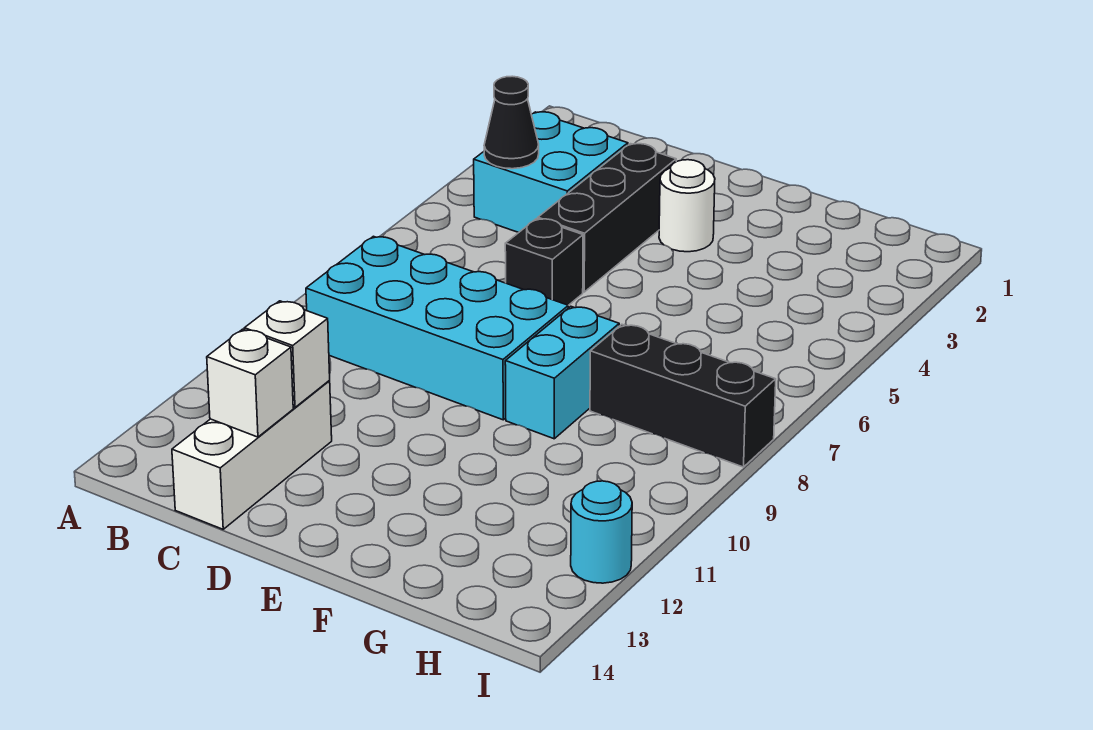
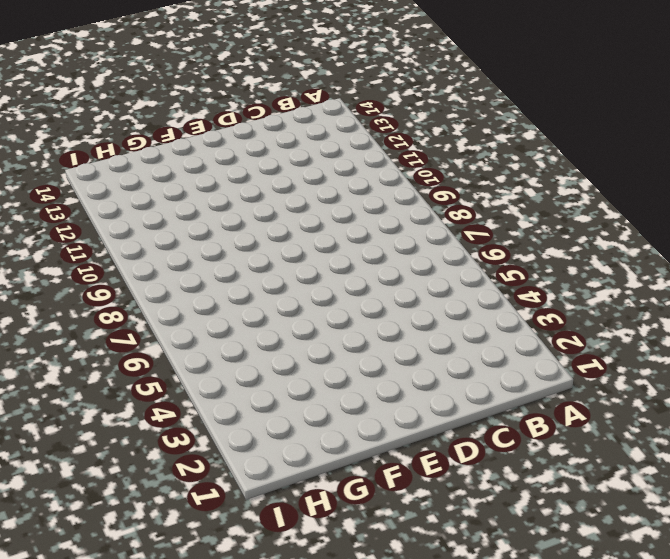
none -> cyan 2x2 brick [474,112,628,233]
none -> cyan 2x4 brick [306,236,568,420]
none -> white 1x3 brick [172,381,332,529]

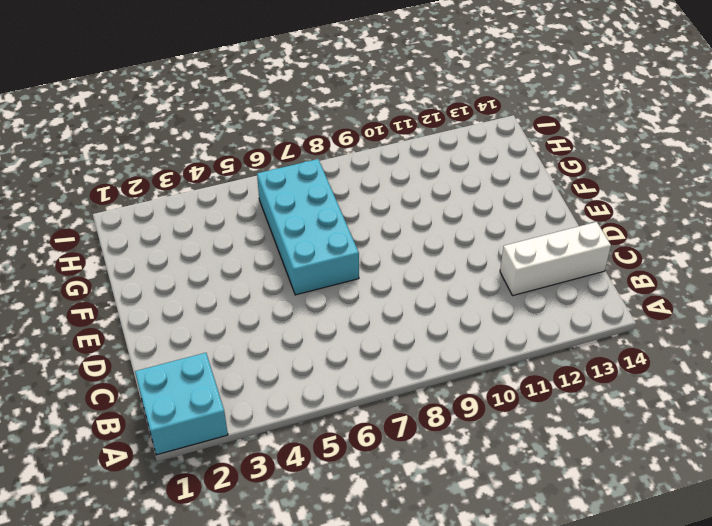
cyan 2x2 brick [135,353,228,455] -> cyan 2x2 brick moved to [474,112,628,233]
cyan 2x4 brick [257,159,359,295] -> cyan 2x4 brick moved to [306,236,568,420]
none -> black 1x3 brick [538,144,676,292]
none -> black 1x1 brick [505,219,583,305]
none -> white 1x1 round brick [659,160,715,252]

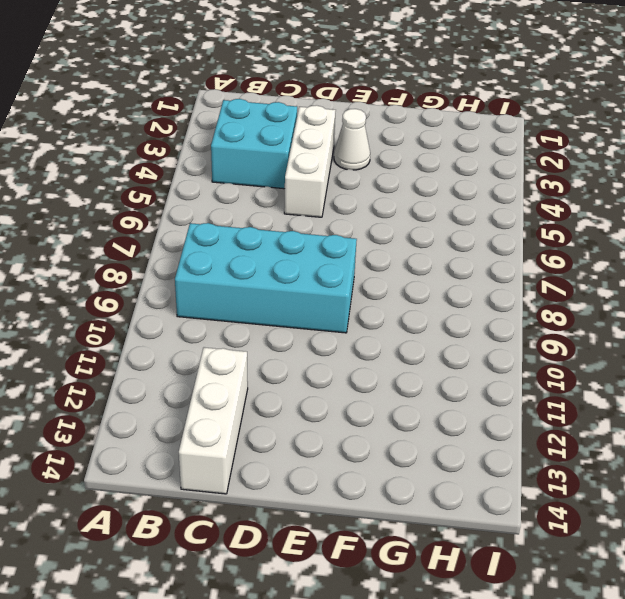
white 1x3 brick [284,105,336,217] -> black 1x3 brick [538,144,676,292]
white 1x1 cone [334,109,370,170] -> white 1x1 round brick [659,160,715,252]
none -> black 1x1 brick [505,219,583,305]
none -> cyan 1x2 brick [505,306,619,439]
none -> black 1x3 brick [590,324,776,467]

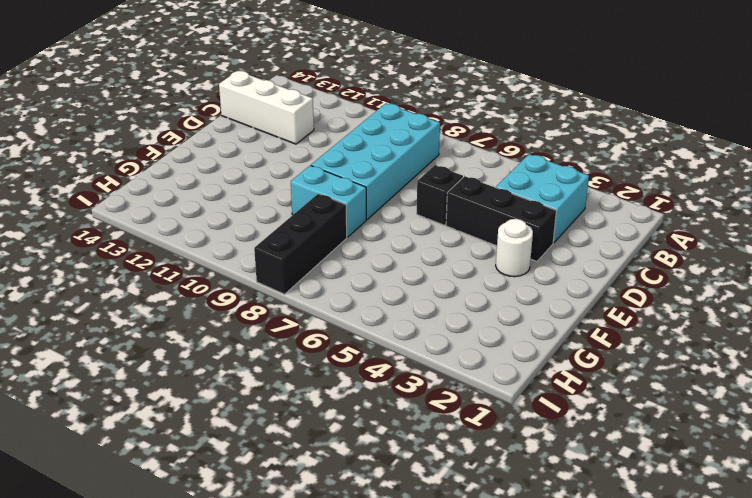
none -> cyan 1x1 round brick [571,481,632,583]
none -> black 1x1 cone [484,76,539,169]
none -> white 1x1 brick [244,301,330,407]

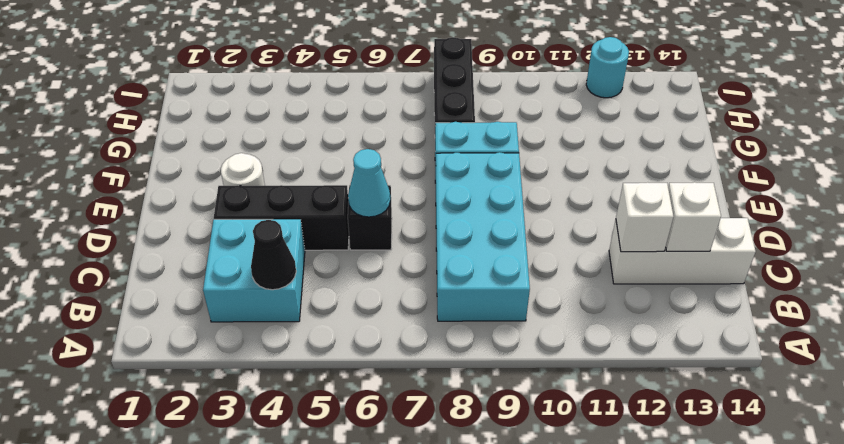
cyan 1x1 cone [348,149,390,217] -> none

